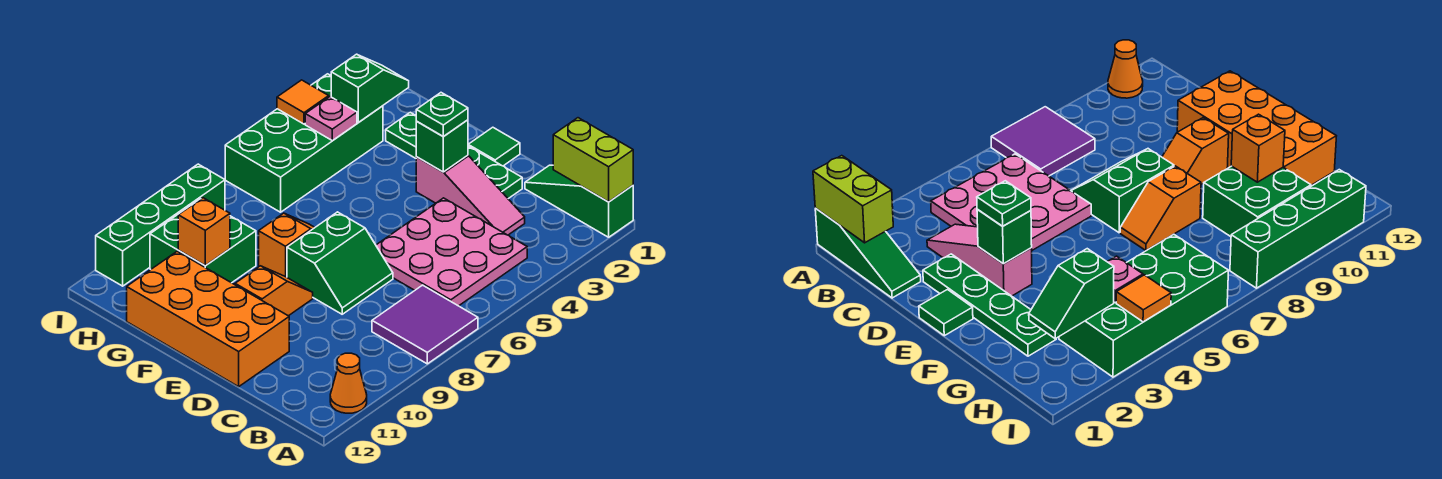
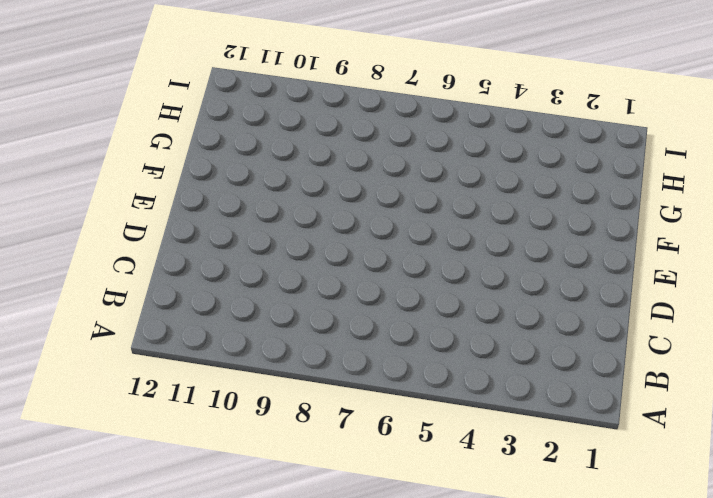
none -> green 1x3 slope [525,165,633,237]
none -> purple 2x2 tile [372,285,478,364]
none -> orange 1x1 cone [330,353,367,413]

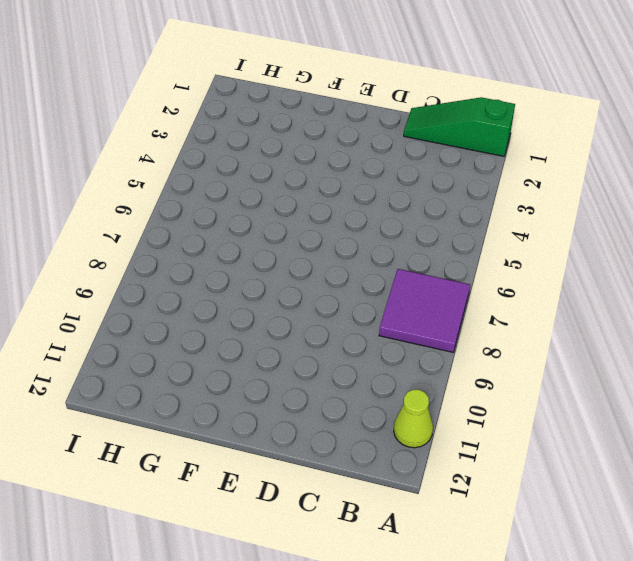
lime 1x1 cone [394,390,433,448] -> orange 1x1 cone [330,353,367,413]
none -> pink 3x3 plate [376,198,527,306]
none -> pink 1x3 slope [416,155,525,235]
none -> green 1x4 plate [386,112,522,199]

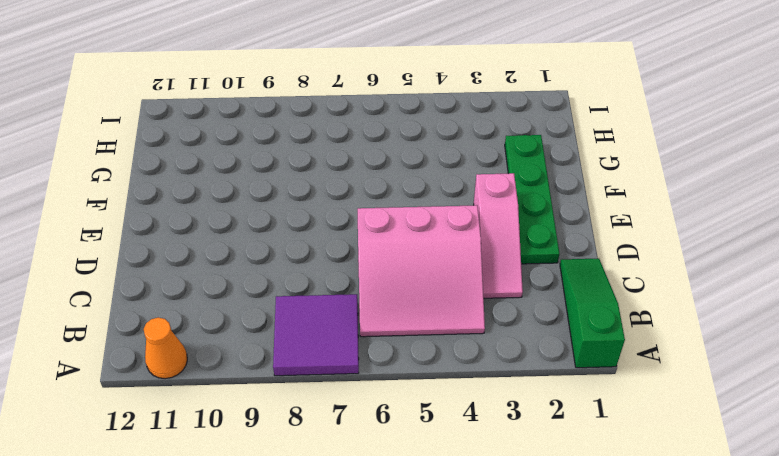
pink 3x3 slope [358,205,485,337] -> pink 3x3 plate [376,198,527,306]
none -> green 2x2 slope [287,212,393,314]
none -> orange 2x4 brick [127,251,289,387]
none -> green 1x1 tile [468,127,520,166]

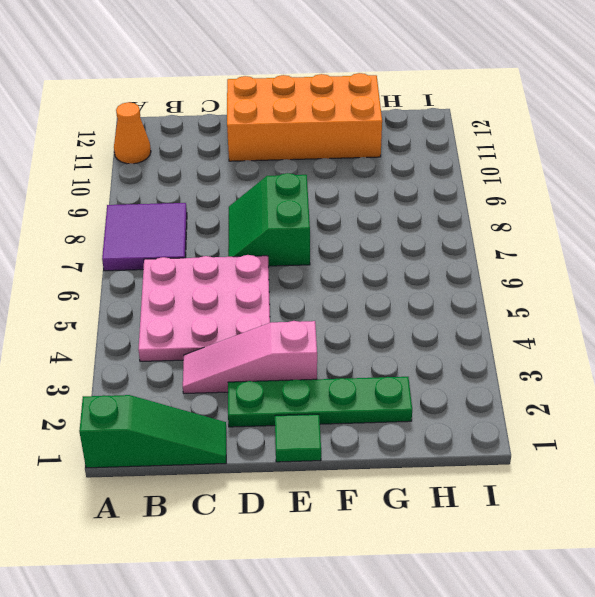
none -> orange 1x2 slope [235,266,313,316]
none -> orange 1x2 slope [259,213,315,277]
none -> green 2x2 brick [150,199,256,283]

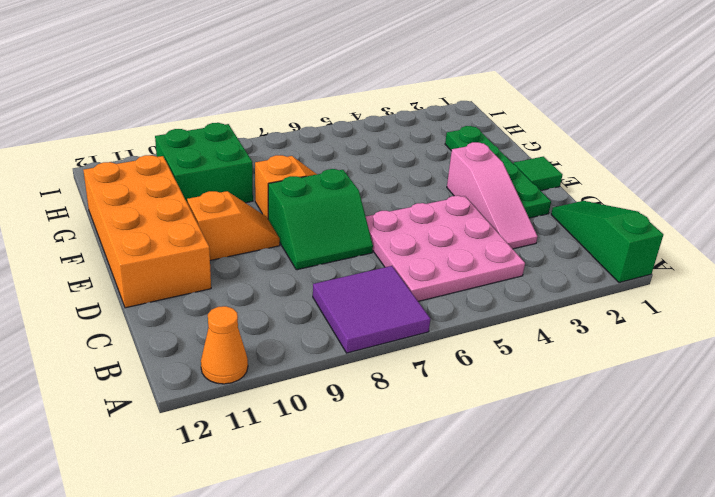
none -> green 2x4 brick [225,74,383,212]
none -> green 1x4 brick [96,164,225,286]
none -> lime 1x2 brick [553,118,633,202]

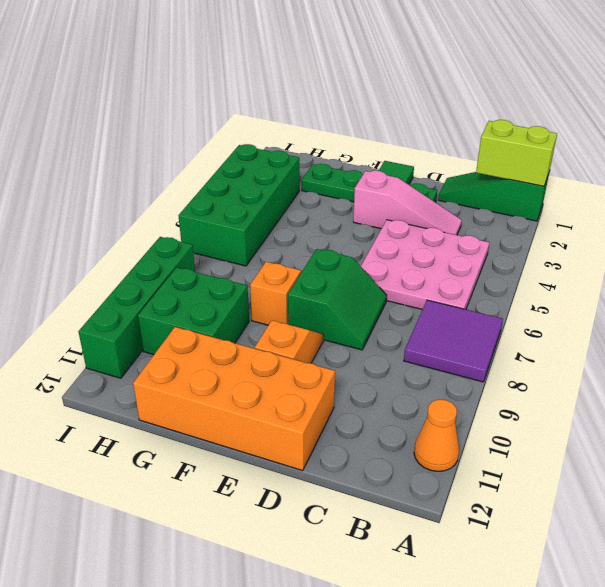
none -> green 1x1 brick [416,120,468,172]
none -> orange 1x1 brick [178,198,230,266]
none -> green 1x2 slope [331,54,409,123]

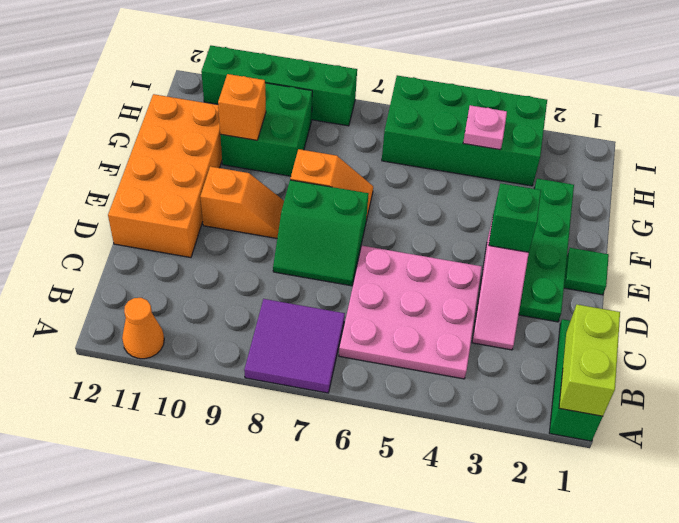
none -> green 1x2 slope [331,54,409,123]
none -> orange 1x1 tile [277,80,329,124]
none -> green 1x1 plate [416,93,468,137]

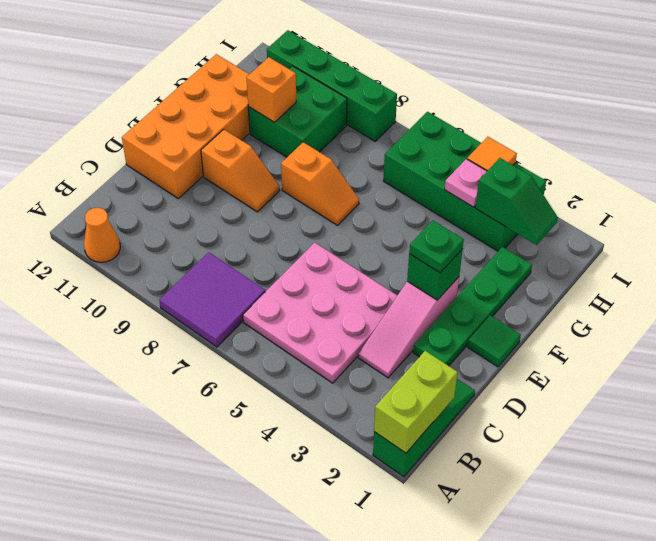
none -> green 2x2 slope [287,212,393,314]

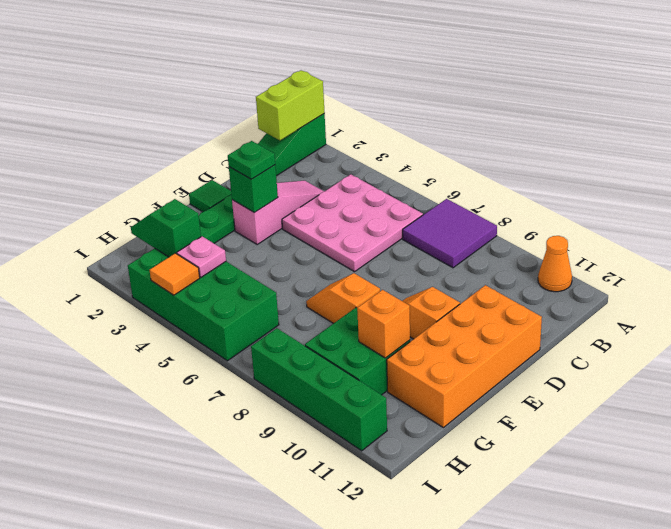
none -> green 2x2 slope [287,212,393,314]

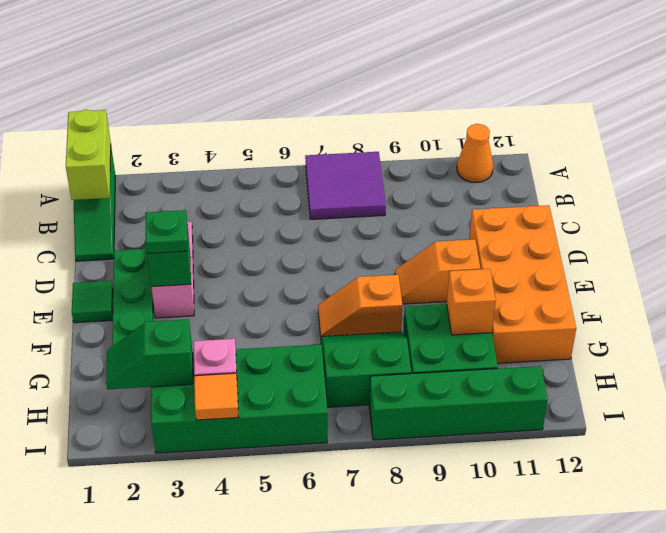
green 2x2 slope [321,332,411,407] -> green 2x2 slope moved to [287,212,393,314]
none -> pink 3x3 plate [376,198,527,306]

